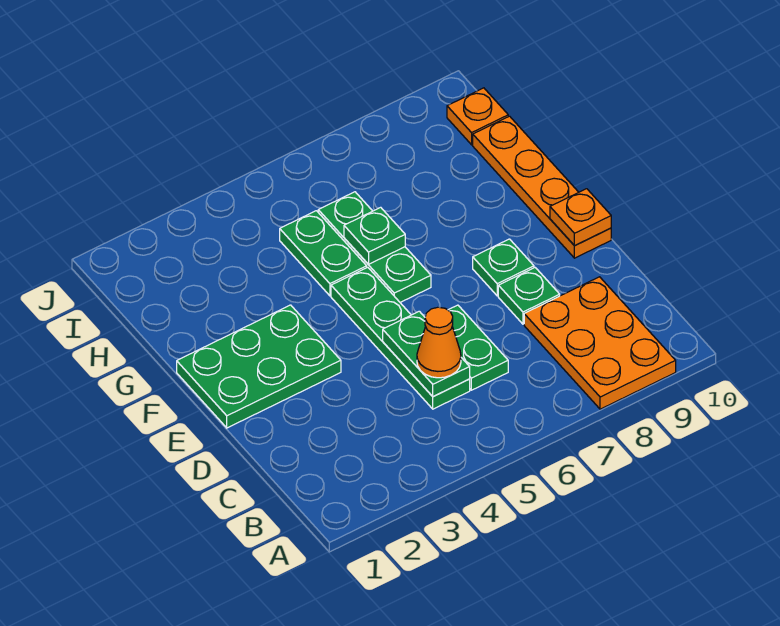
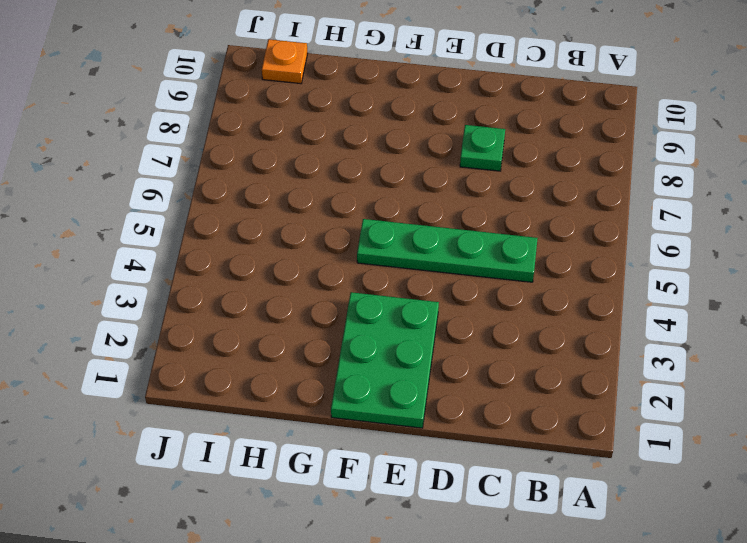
none -> orange 2x3 plate [524,277,676,409]
none -> green 1x2 plate [448,305,508,390]
none -> green 1x1 plate [473,239,534,296]

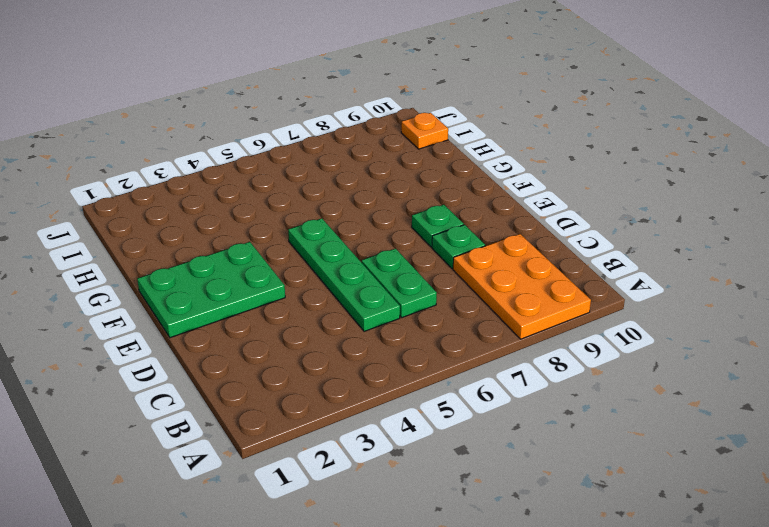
none -> orange 1x4 plate [473,116,611,258]
none -> green 1x3 plate [318,192,431,302]
none -> green 1x2 plate [280,211,367,296]

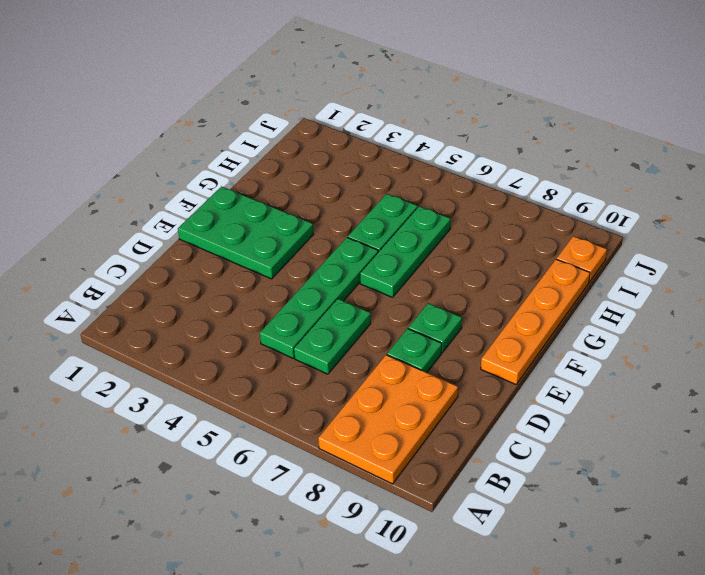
none -> green 1x2 plate [383,311,470,397]
none -> orange 1x1 plate [550,189,611,246]
none -> green 1x1 plate [344,207,405,264]

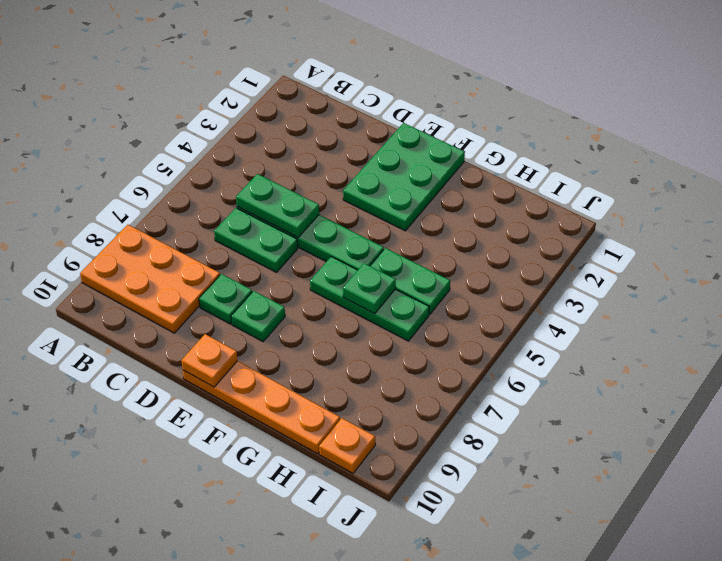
none -> orange 1x1 cone [417,307,461,378]

